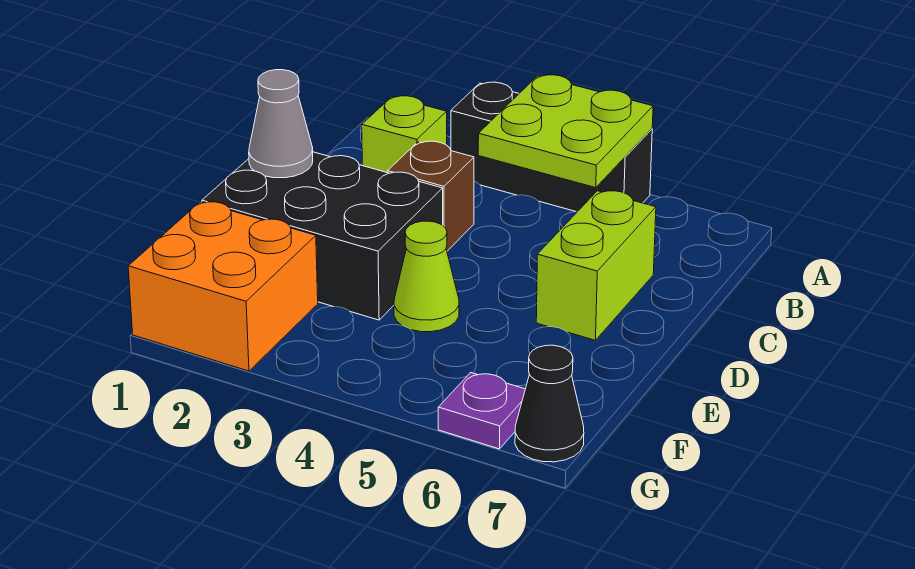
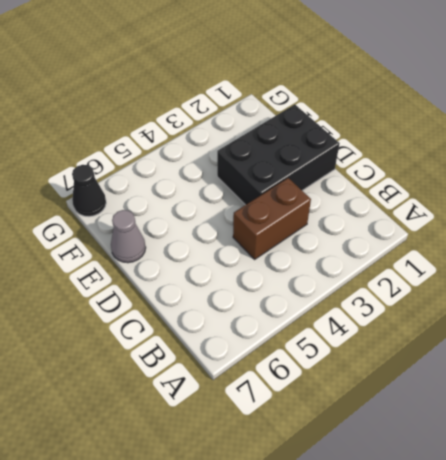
brown 1x2 brick [233,178,311,259] -> brown 1x1 brick [388,141,474,251]
grey 1x1 cone [111,210,146,263] -> grey 1x1 cone moved to [249,70,313,178]
none -> black 1x3 brick [451,82,652,212]
none -> lime 1x1 brick [362,96,447,173]

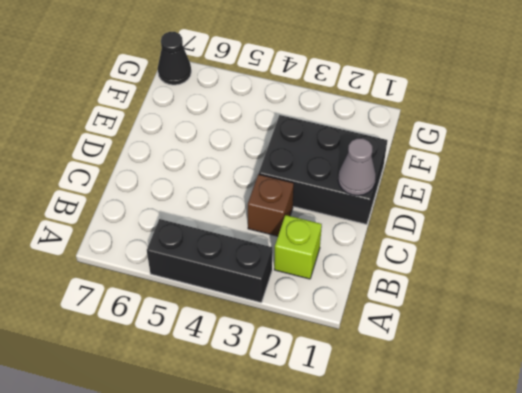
none -> lime 1x2 brick [536,191,656,340]
none -> lime 1x1 cone [394,221,459,332]

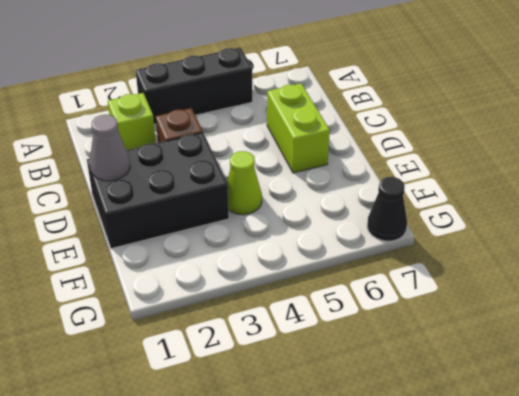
none -> orange 2x2 brick [128,202,318,371]
none -> purple 1x1 plate [438,372,525,449]

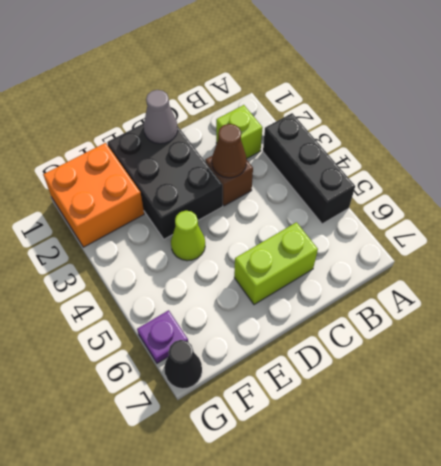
brown 1x1 cone [212,124,247,178] -> none
none -> lime 2x2 plate [478,75,653,188]

